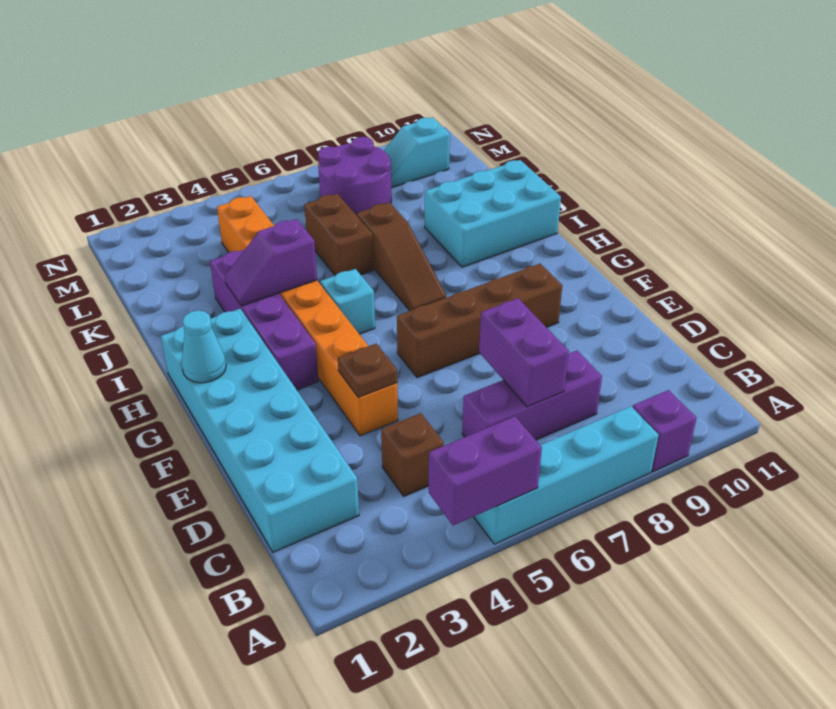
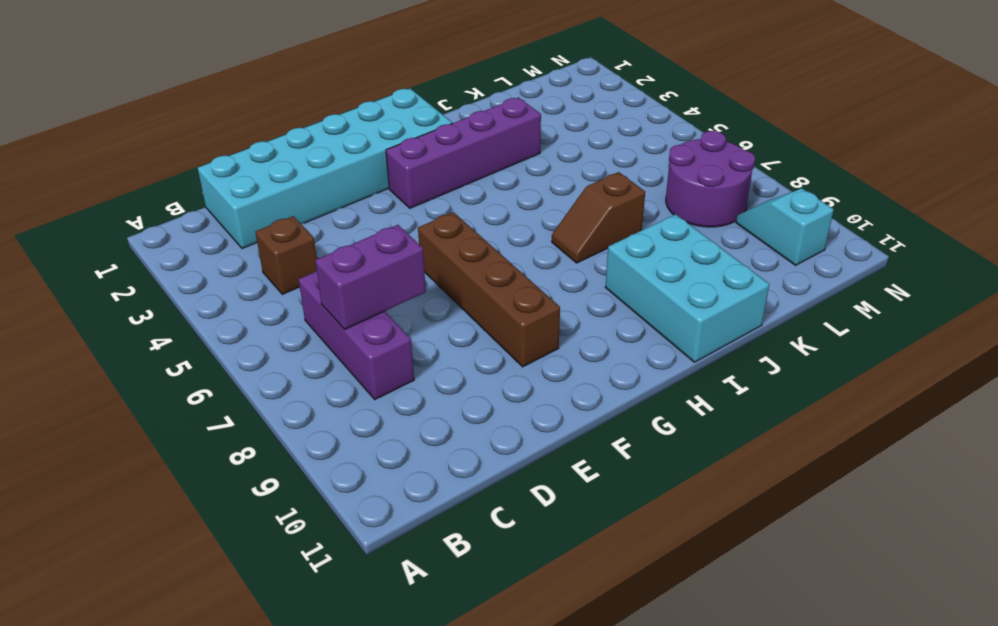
brown 1x2 slope [552,172,645,263] -> brown 1x3 slope [357,202,446,311]
none -> cyan 1x4 brick [474,406,658,544]
none -> purple 1x1 brick [633,390,697,472]
none -> orange 1x8 brick [217,196,398,436]

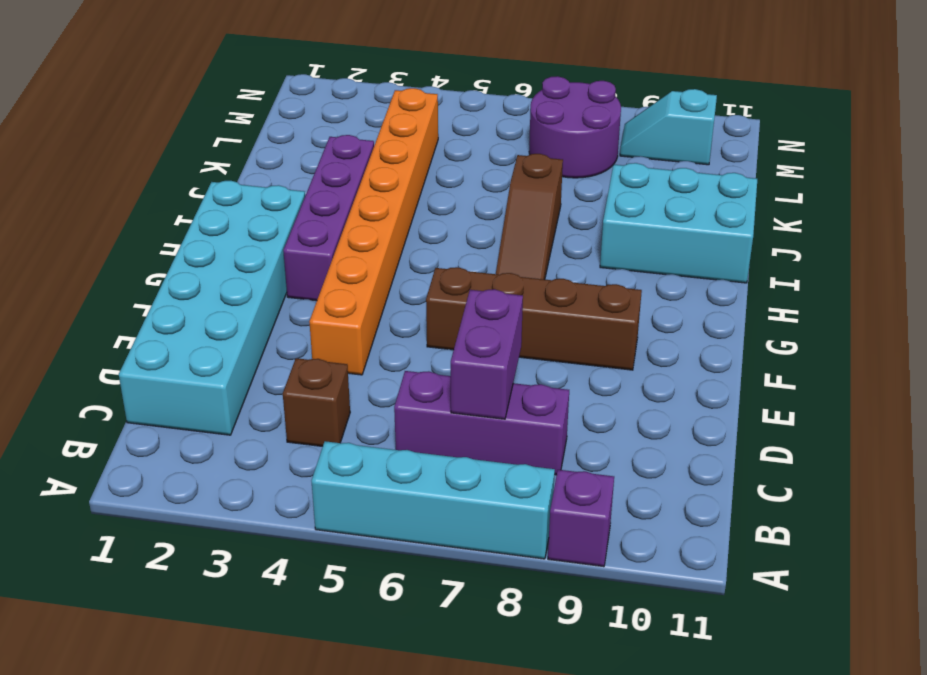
none -> cyan 1x1 brick [320,269,375,334]
none -> brown 1x2 brick [304,194,373,276]
none -> purple 1x2 brick [429,416,542,525]

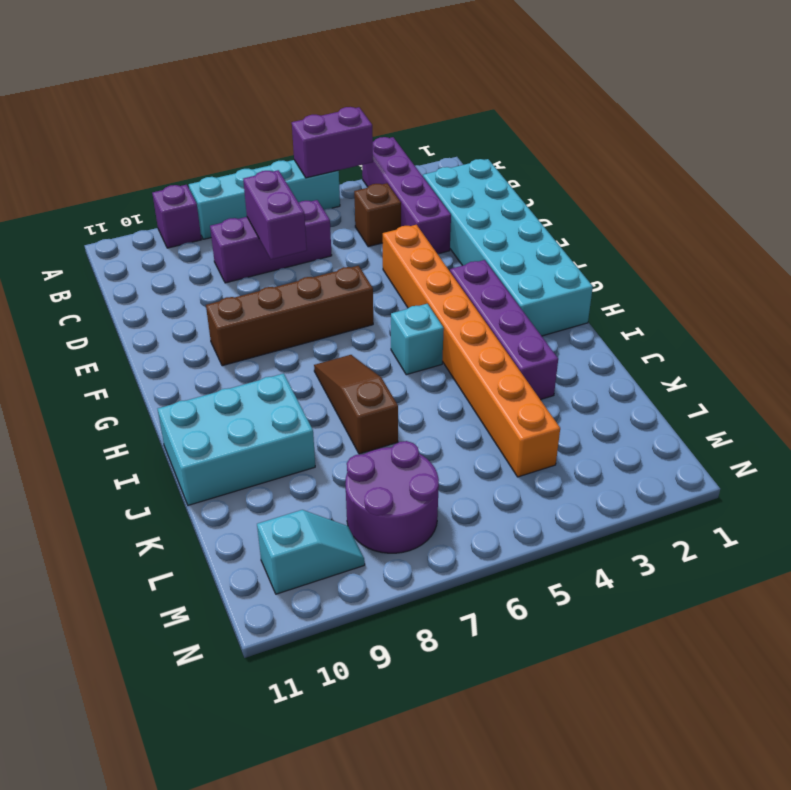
purple 1x4 brick [362,137,451,254] -> none
none -> brown 1x2 brick [304,194,373,276]
none -> brown 1x1 plate [338,344,397,397]
none -> cyan 1x1 cone [181,311,226,383]

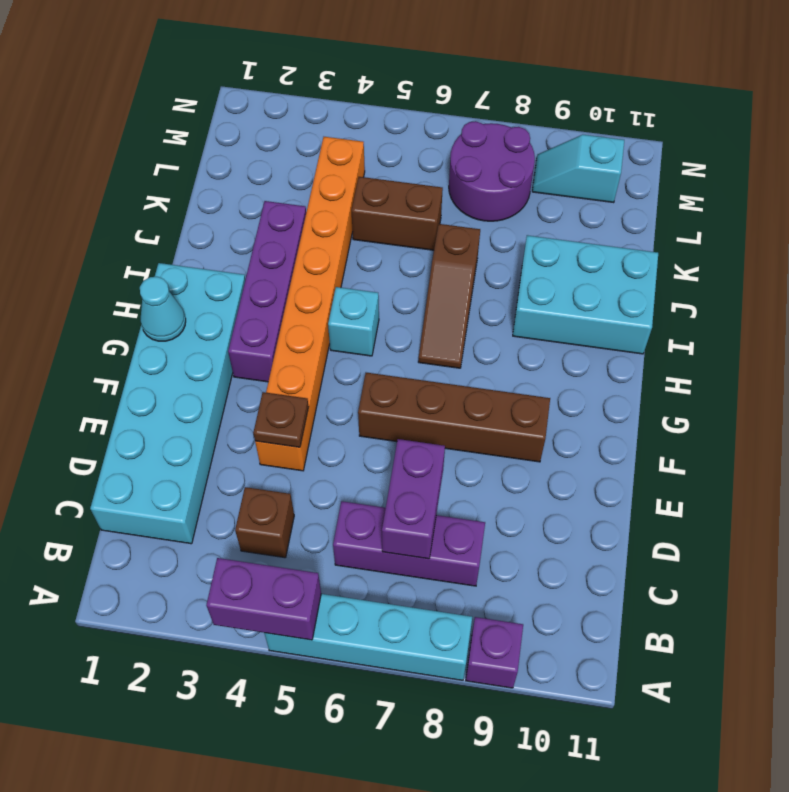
brown 1x2 brick [352,177,443,250] -> brown 1x2 brick turned to [304,194,373,276]
none -> purple 1x2 slope [225,219,317,306]

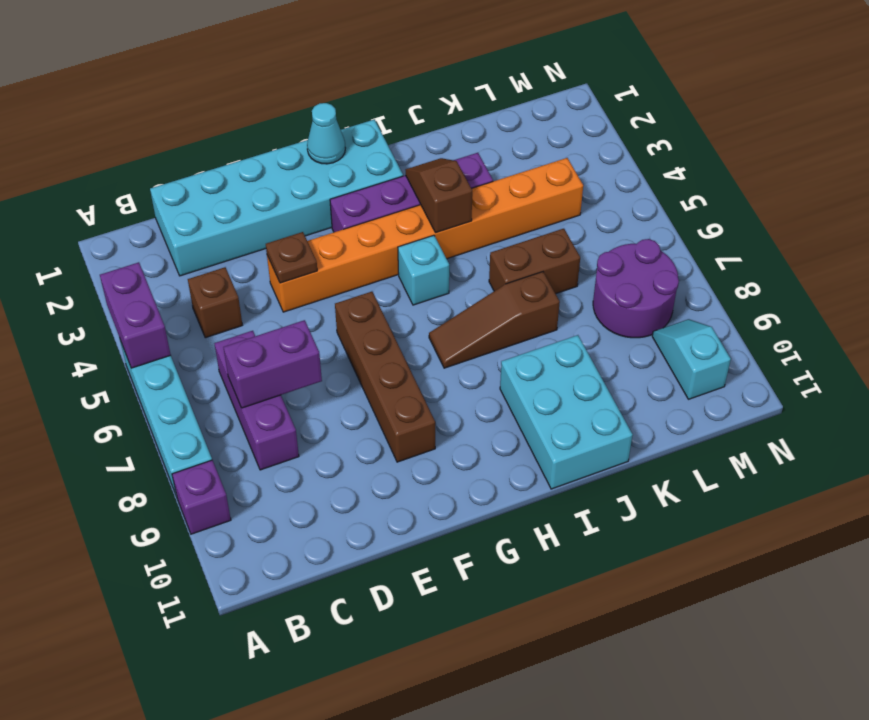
brown 1x2 slope [406,158,472,233] -> purple 1x2 slope [225,219,317,306]

